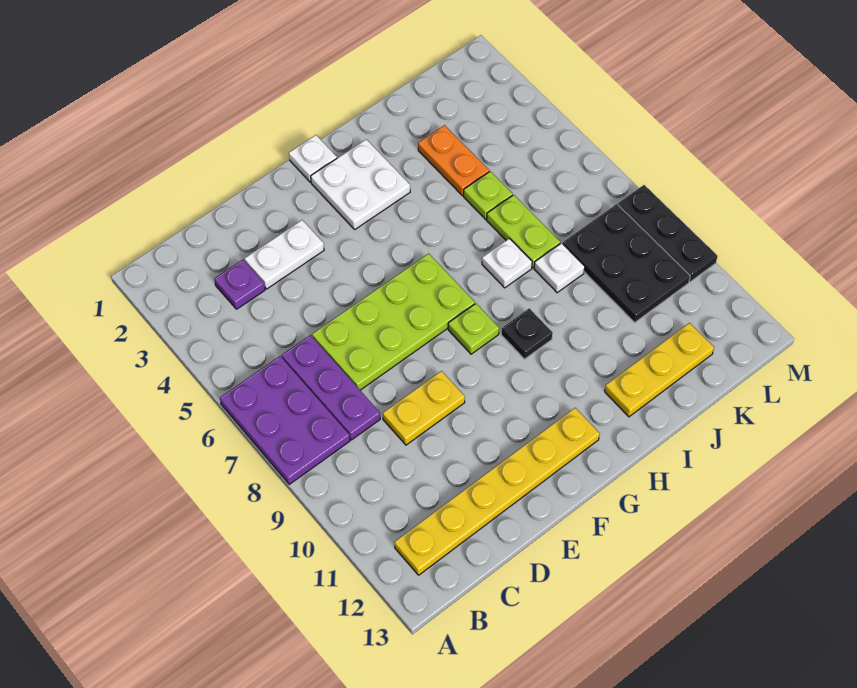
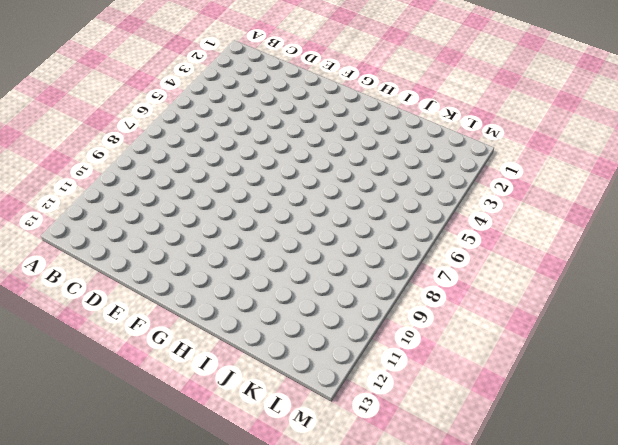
none -> purple 2x3 plate [220,356,350,484]
none -> yellow 1x6 plate [394,408,600,575]
none -> purple 1x1 plate [214,260,265,309]

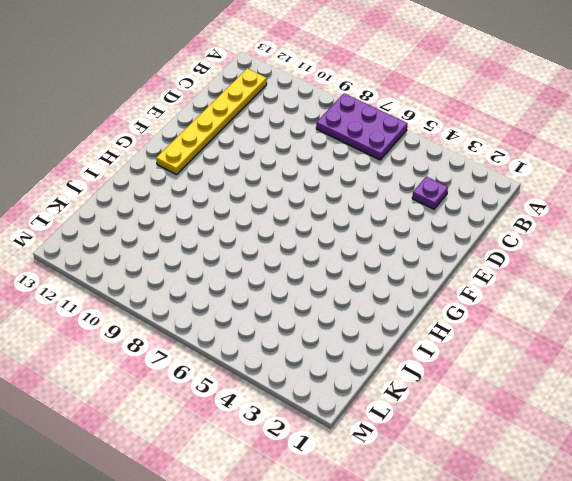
none -> purple 1x3 plate [282,335,380,440]
none -> white 1x2 plate [245,220,324,289]
none -> lime 2x4 plate [312,254,475,390]

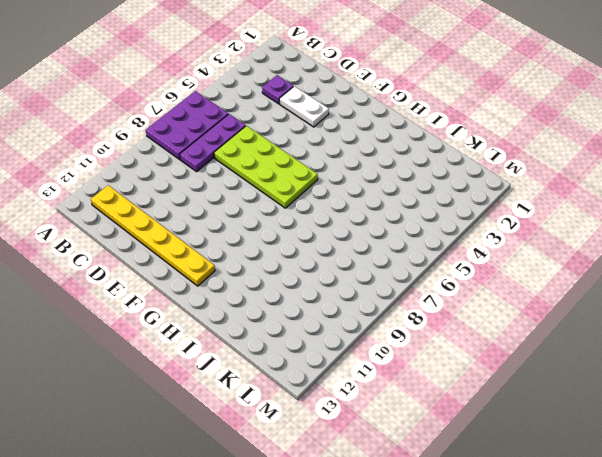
none -> yellow 1x2 plate [383,371,465,445]
none -> white 1x1 plate [289,135,337,182]
none -> white 2x2 plate [311,139,410,229]

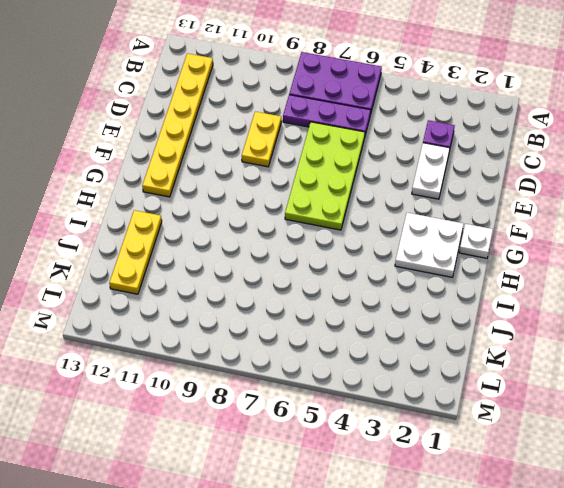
none -> lime 1x1 plate [448,304,499,354]
none -> black 1x1 plate [501,308,553,359]
none -> white 1x1 plate [482,238,532,288]

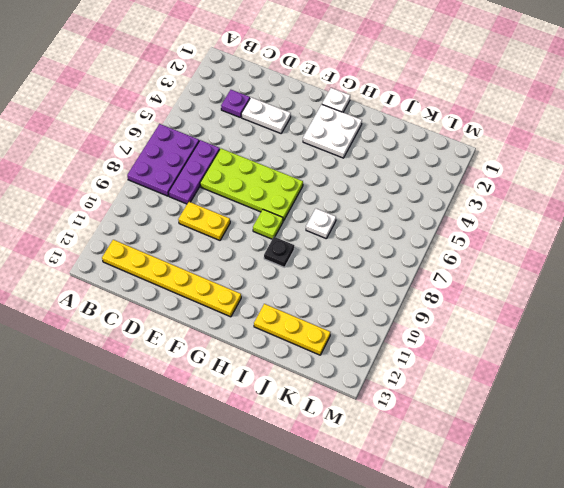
none -> orange 1x2 plate [418,125,489,196]
none -> lime 1x1 plate [464,171,513,219]
none -> lime 1x2 plate [487,195,560,268]

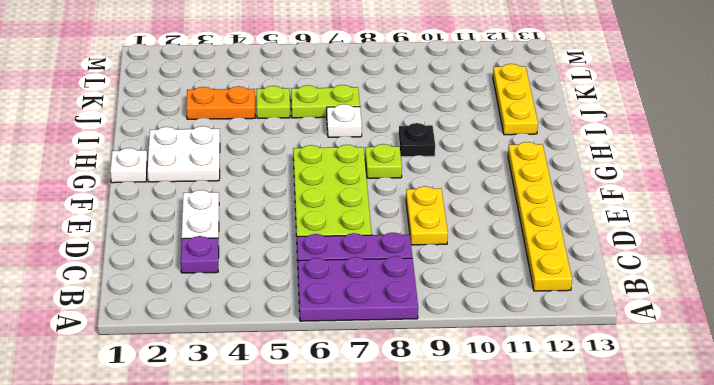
none -> white 1x1 plate [534,243,585,293]
none -> black 2x3 plate [563,204,690,323]
none -> black 1x3 plate [618,185,718,282]

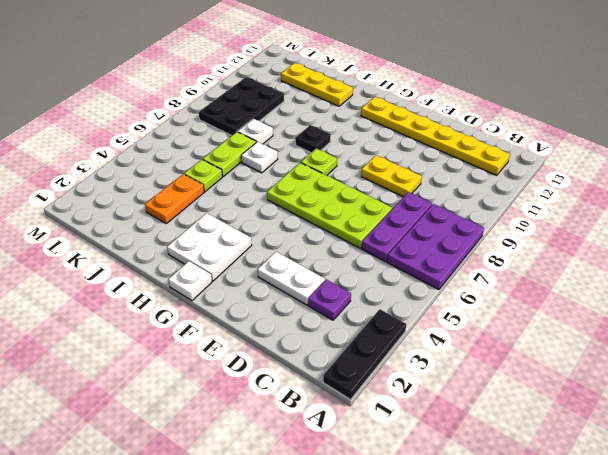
black 1x3 plate [323,309,406,399] -> black 1x3 plate moved to [618,185,718,282]

